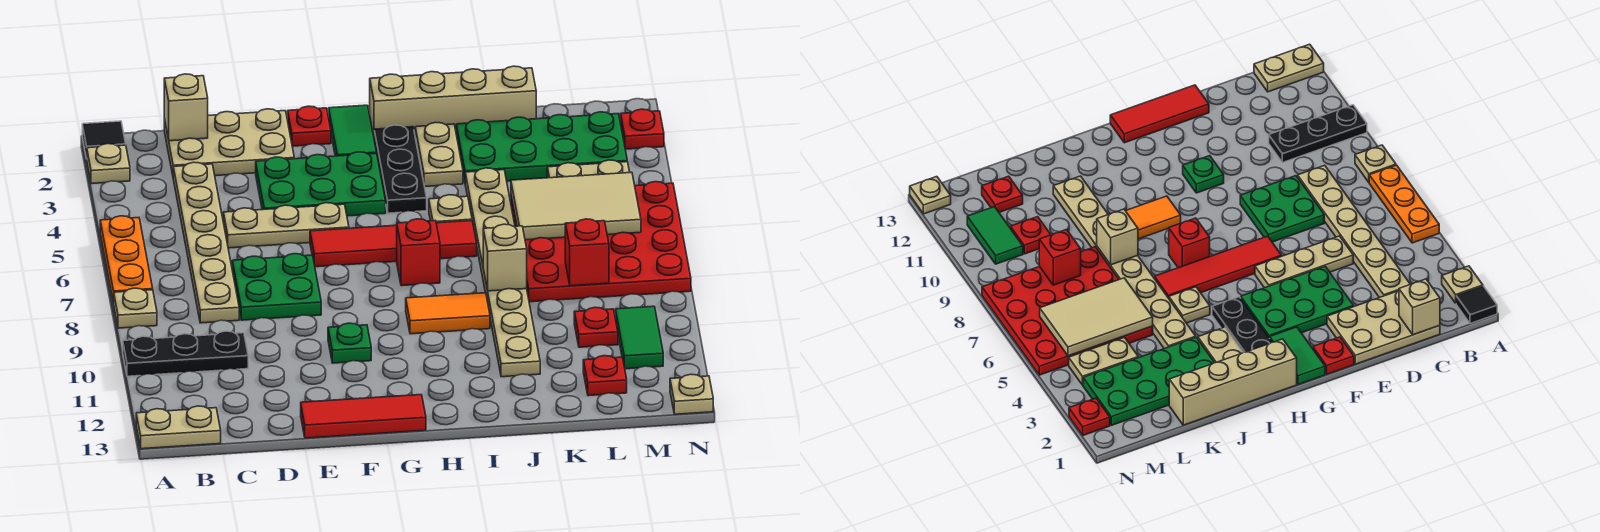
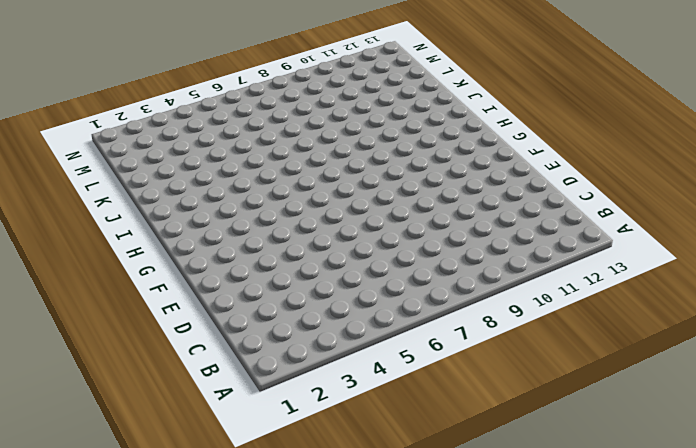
none -> black 1x1 tile [82,121,126,159]
none -> tan 1x1 plate [87,144,130,184]
none -> orange 1x3 plate [100,216,153,304]
none -> tan 1x1 plate [114,288,157,328]

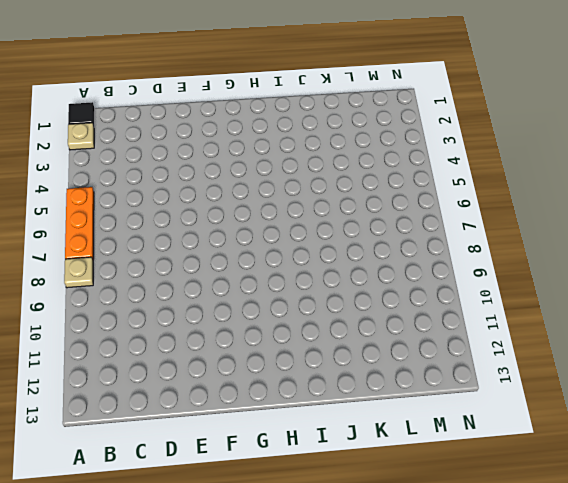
none -> black 1x3 plate [123,331,248,376]
none -> tan 1x2 plate [136,406,221,449]
none -> tan 2x3 plate [164,109,294,176]
none -> tan 1x6 plate [173,162,239,323]

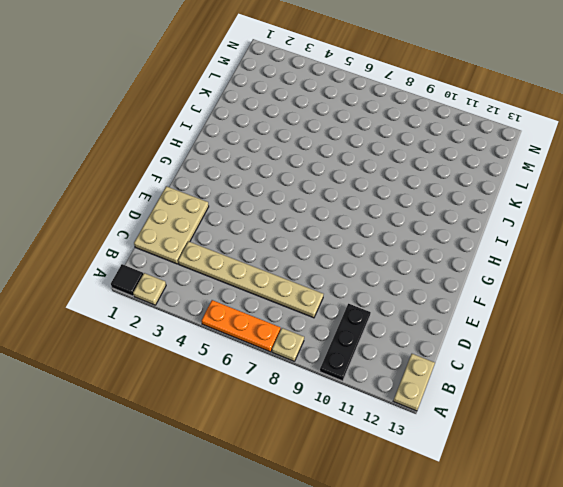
none -> tan 1x3 plate [223,203,349,248]
none -> green 2x2 plate [232,254,321,320]
none -> green 2x3 plate [256,152,386,216]
none -> red 1x3 tile [301,395,426,438]

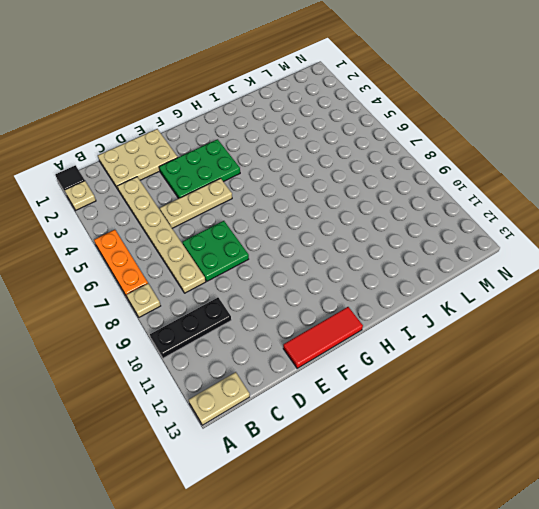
none -> red 1x1 plate [288,106,331,146]
none -> red 1x4 tile [310,221,477,267]
none -> green 1x1 plate [328,323,371,363]
none -> green 1x2 tile [329,105,377,156]

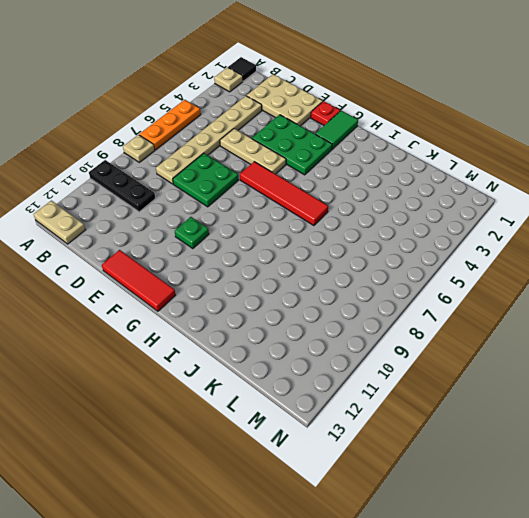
none -> tan 1x4 brick [370,66,536,136]
none -> black 1x3 plate [374,125,427,213]
none -> red 1x1 brick [397,219,440,286]
none -> orange 1x2 tile [406,293,490,334]

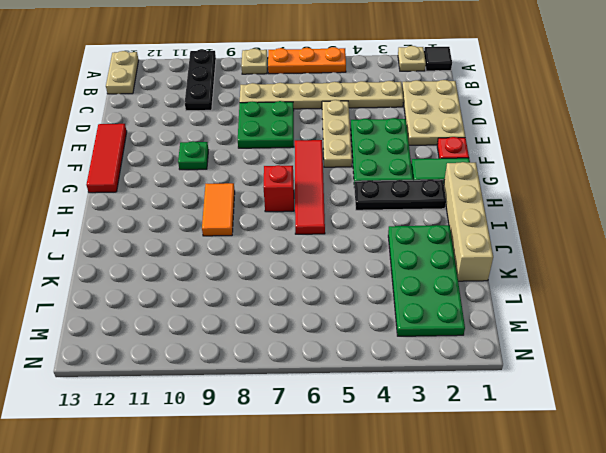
none -> tan 1x2 plate [415,122,463,187]
none -> tan 1x1 plate [429,195,472,223]
none -> tan 1x8 plate [465,168,540,377]
none -> red 4x4 plate [511,182,691,302]

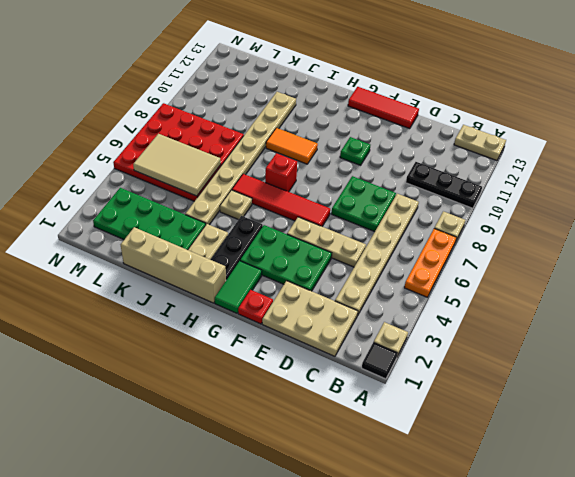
none -> tan 1x2 plate [547,160,630,178]
none -> red 1x1 plate [574,307,618,347]
none -> red 1x1 plate [583,356,627,396]
none -> green 1x2 tile [616,306,663,369]

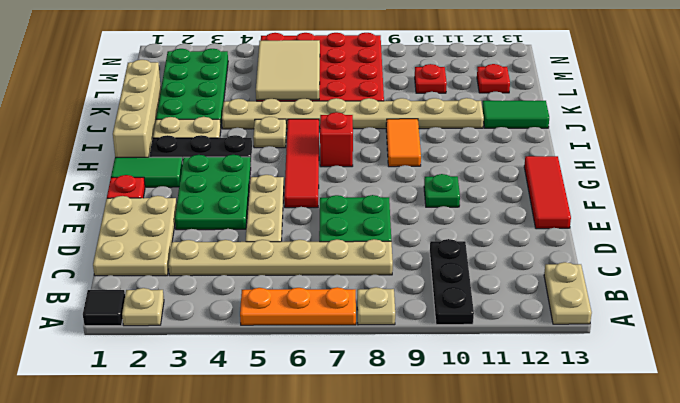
green 1x2 tile [482,101,549,128] -> green 1x2 tile moved to [616,306,663,369]
none -> tan 1x2 plate [547,160,630,178]
none -> red 1x1 plate [621,109,664,149]
none -> tan 1x1 plate [670,374,713,414]
none -> tan 1x1 brick [164,74,208,141]

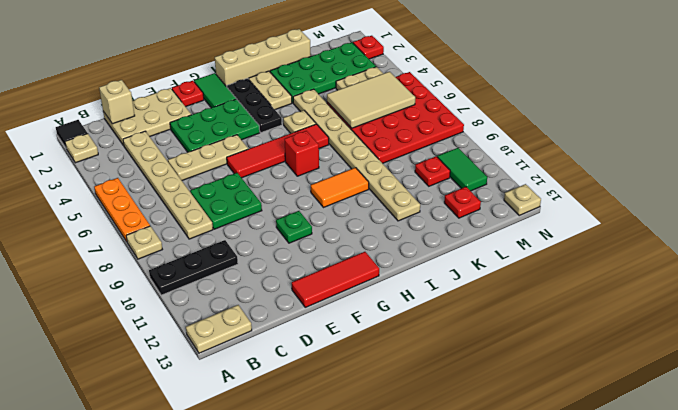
none -> tan 1x1 brick [483,224,527,291]
none -> red 1x1 brick [565,219,609,286]

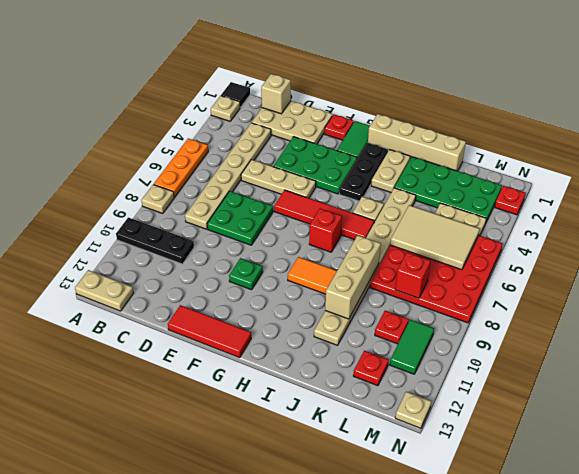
tan 1x3 brick [325,235,381,319] -> tan 1x1 brick [483,224,527,291]

